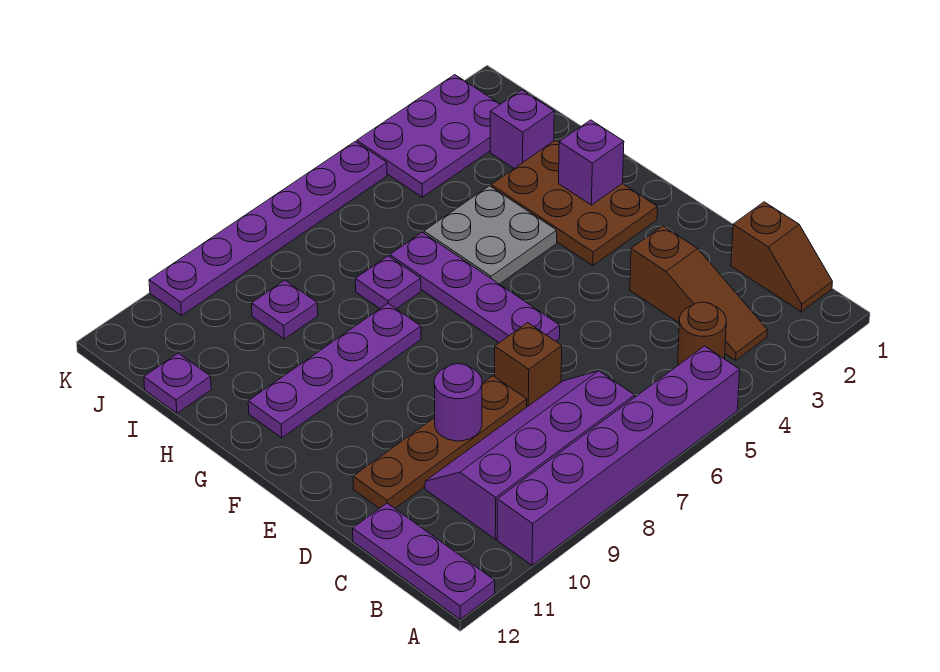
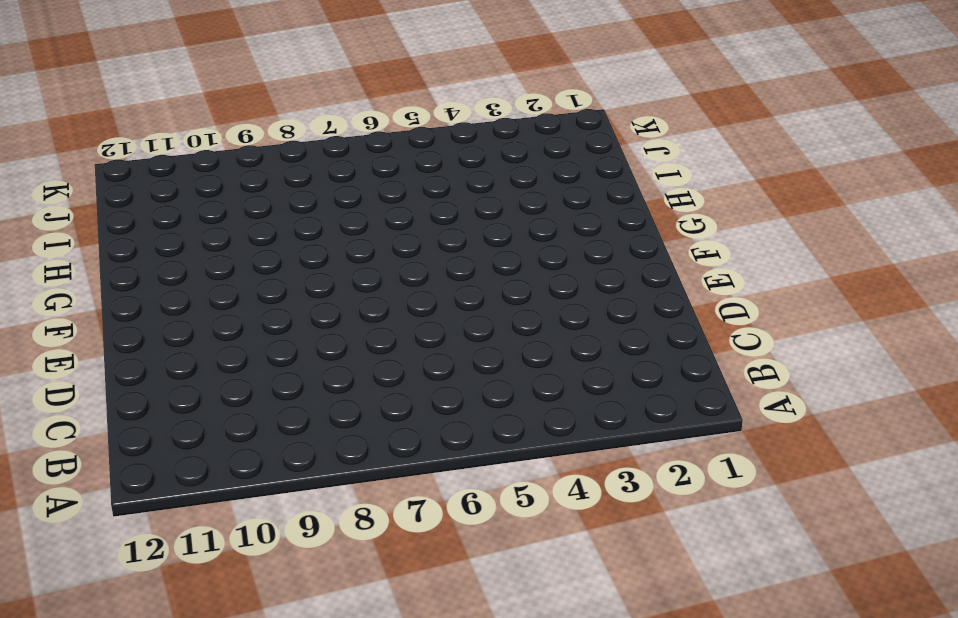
none -> purple 1x6 brick [497,346,740,565]
none -> purple 1x3 plate [353,503,495,619]
none -> brown 1x2 slope [731,202,832,312]

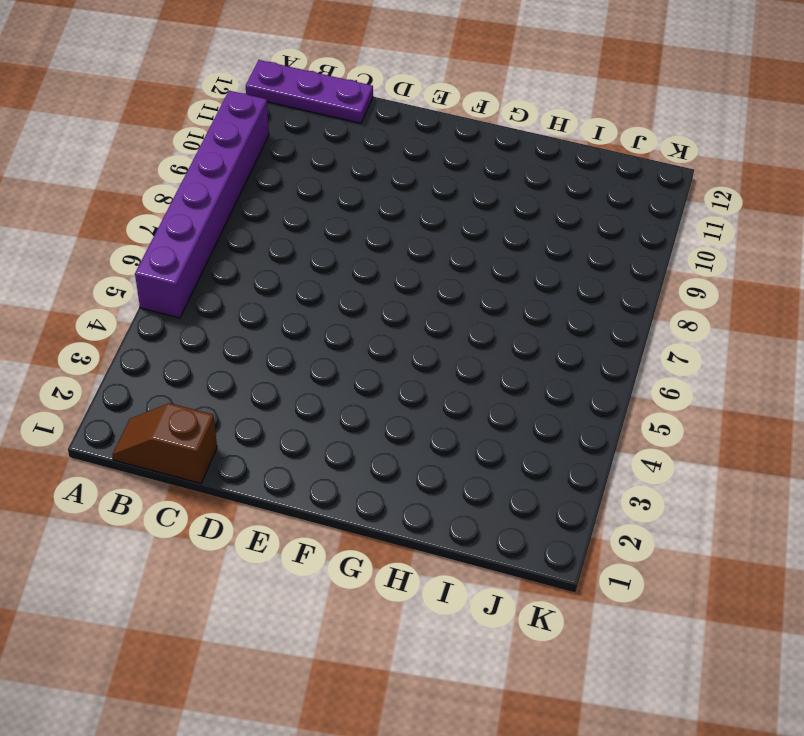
none -> brown 1x3 slope [630,226,767,360]
none -> brown 1x1 round brick [678,302,726,365]
none -> purple 2x4 slope [425,371,635,539]

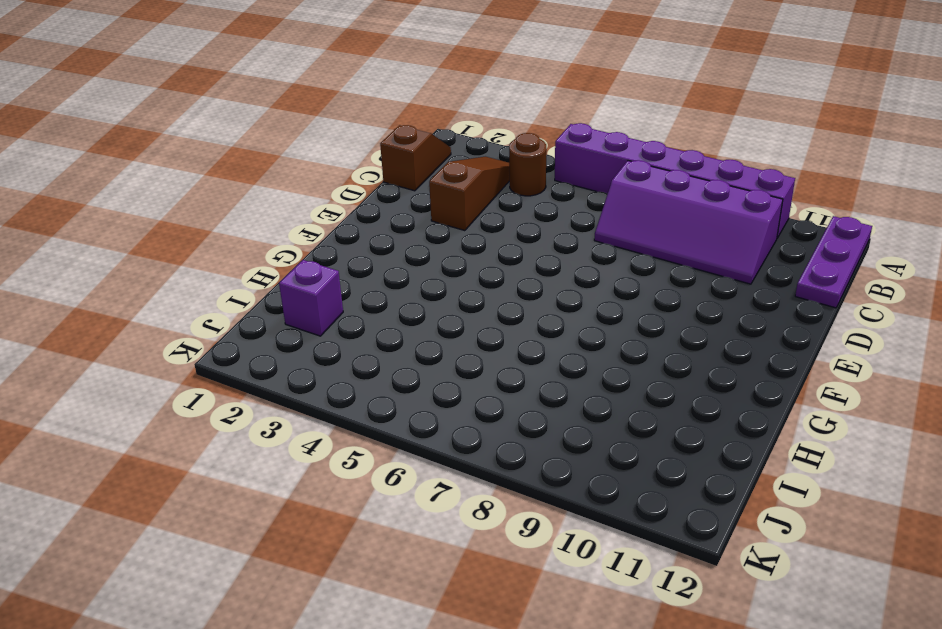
none -> brown 1x1 brick [495,323,562,407]
none -> brown 1x4 plate [353,376,527,508]
none -> purple 1x4 plate [390,232,560,343]

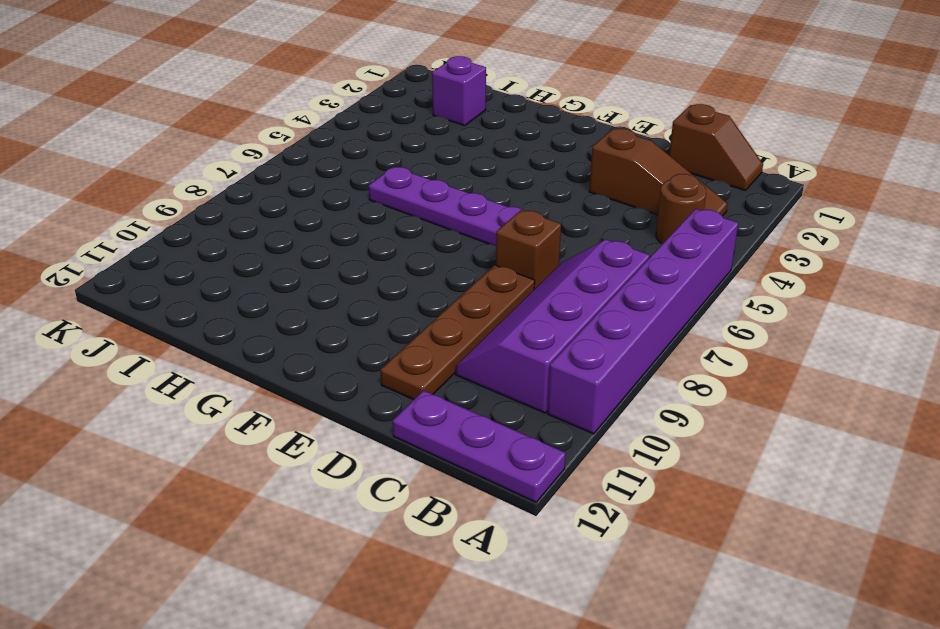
none -> brown 2x3 plate [491,140,657,266]
none -> grey 2x2 plate [424,186,557,284]
none -> purple 1x4 plate [248,304,421,438]

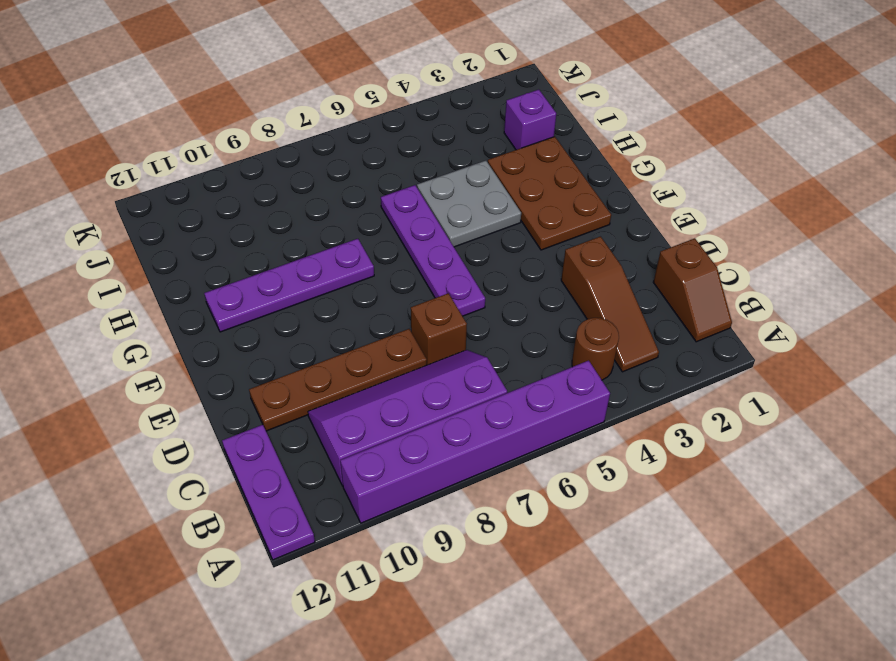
none -> purple 1x1 plate [355,256,421,309]
none -> purple 1x1 plate [251,280,318,339]
none -> purple 1x1 plate [144,353,211,413]

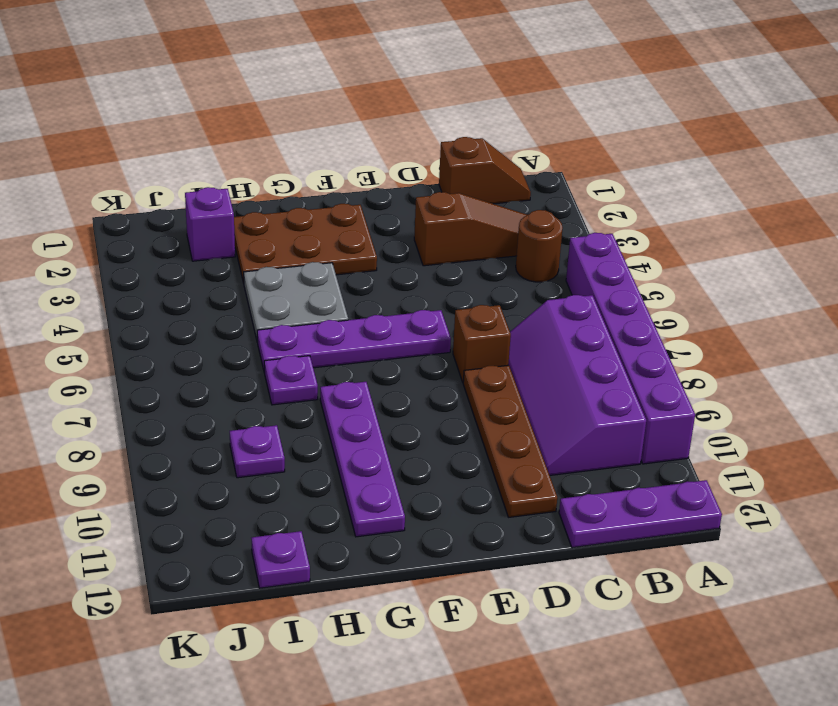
none -> purple 2x3 plate [357,75,500,197]
none -> purple 1x6 plate [149,141,387,316]
none -> purple 1x1 round brick [434,364,482,441]

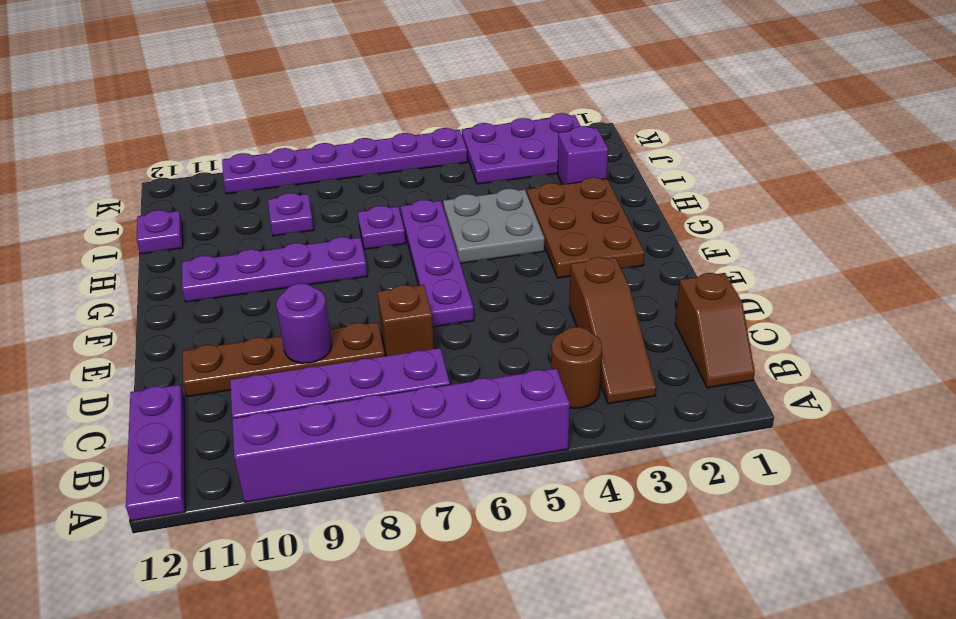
none -> purple 1x1 brick [559,120,624,205]

